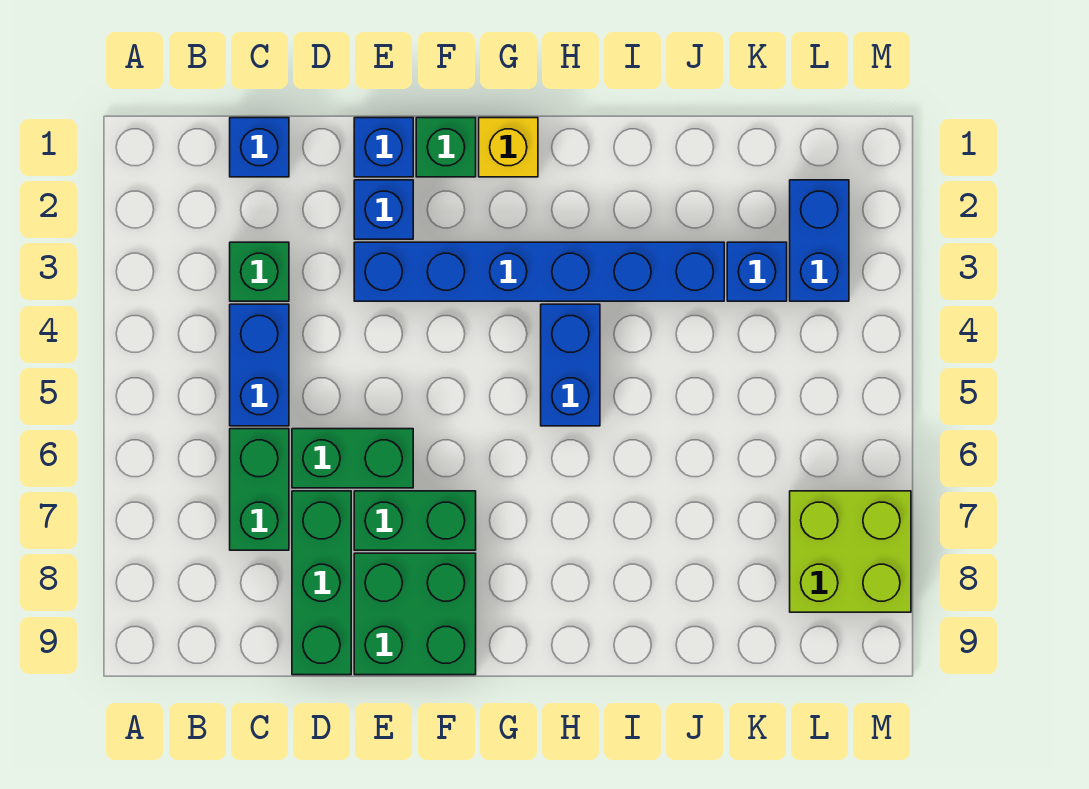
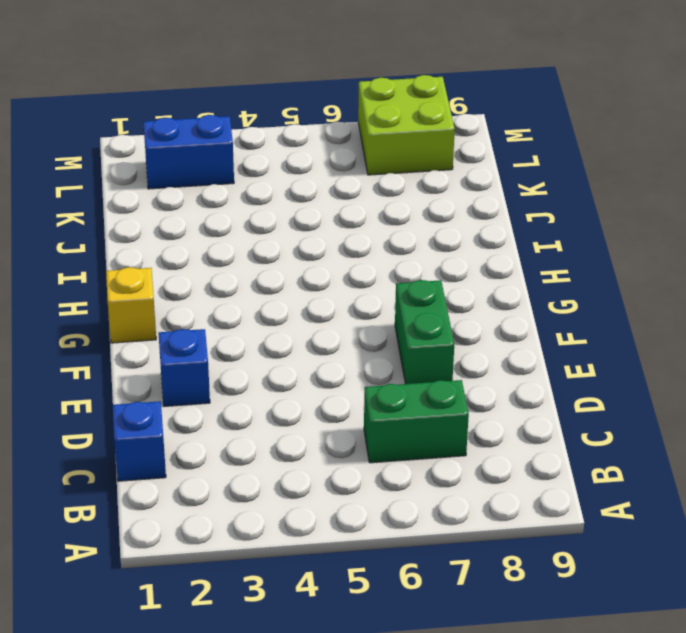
none -> green 1x1 brick [230,242,289,301]
none -> blue 1x2 brick [230,304,289,426]
none -> green 1x2 brick [292,429,413,488]

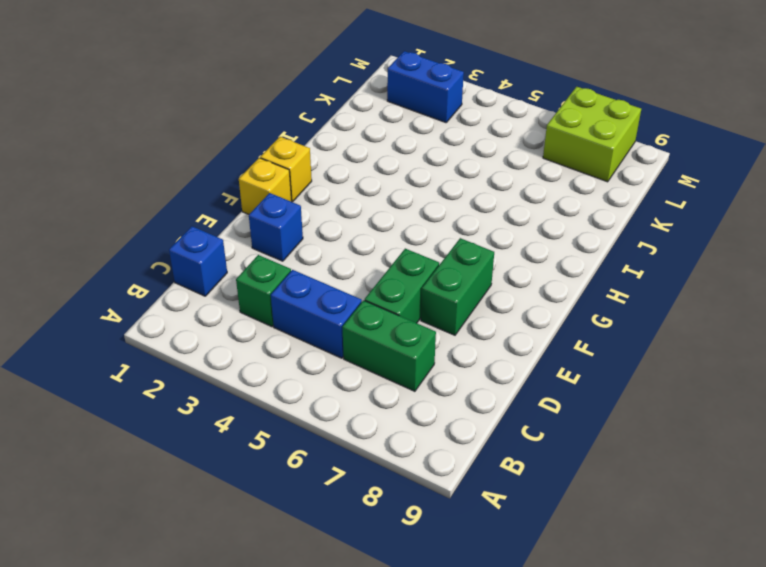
yellow 1x1 brick [239,158,292,214] -> green 1x1 brick [416,118,476,177]
none -> green 1x3 brick [292,491,351,675]
none -> blue 1x1 brick [354,118,413,177]
none -> blue 1x6 brick [354,242,724,301]

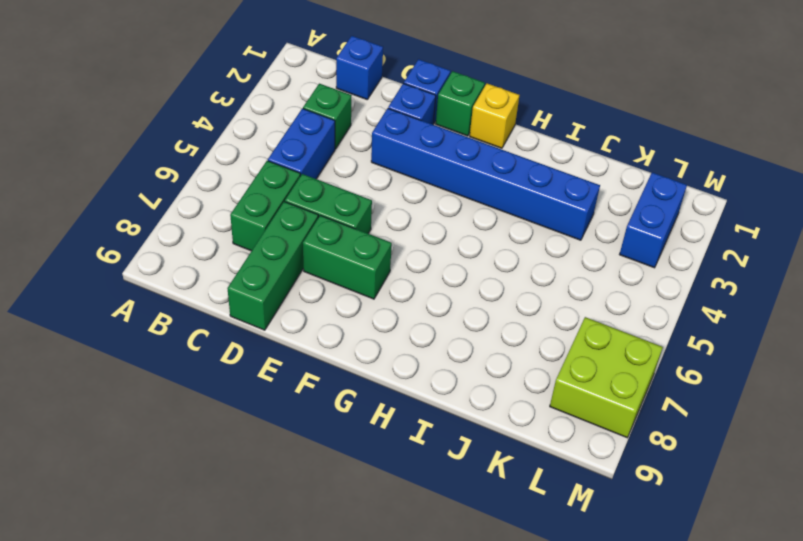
none -> green 2x2 brick [354,553,476,675]
none -> blue 1x2 brick [541,304,600,426]
none -> blue 1x1 brick [727,242,787,301]

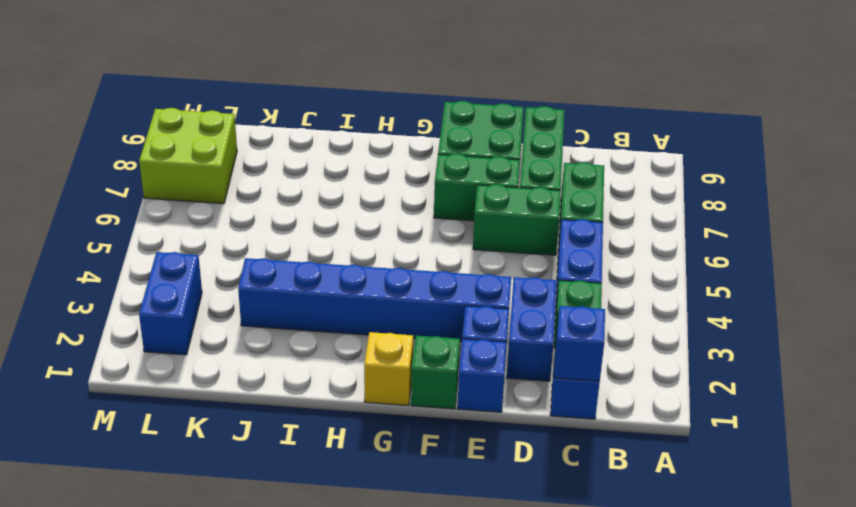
blue 1x1 brick [554,306,605,381] -> blue 1x1 brick moved to [727,242,787,301]
blue 1x2 brick [507,277,557,381] -> blue 1x2 brick moved to [541,304,600,426]

